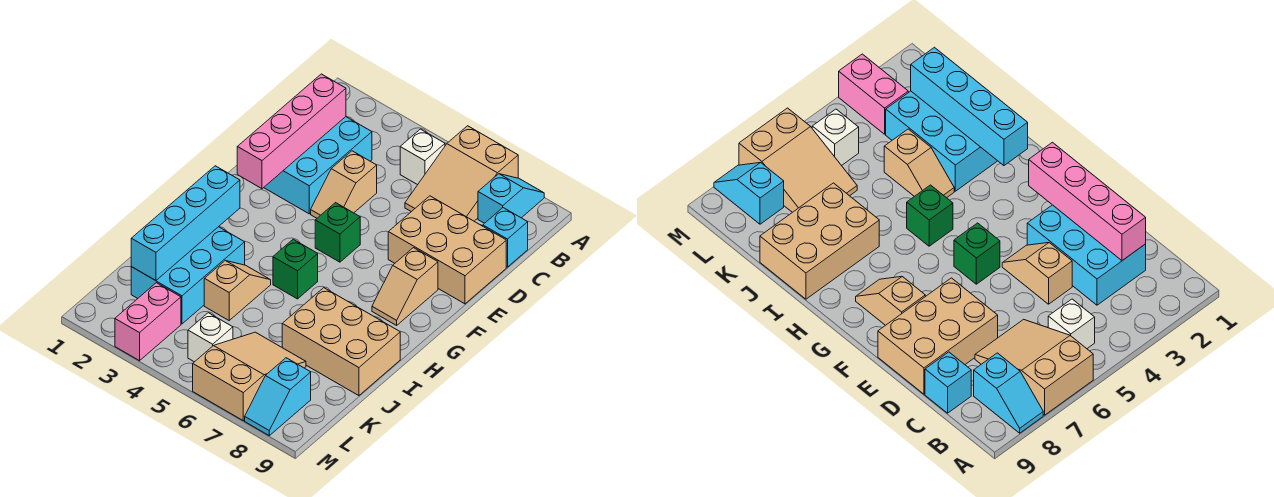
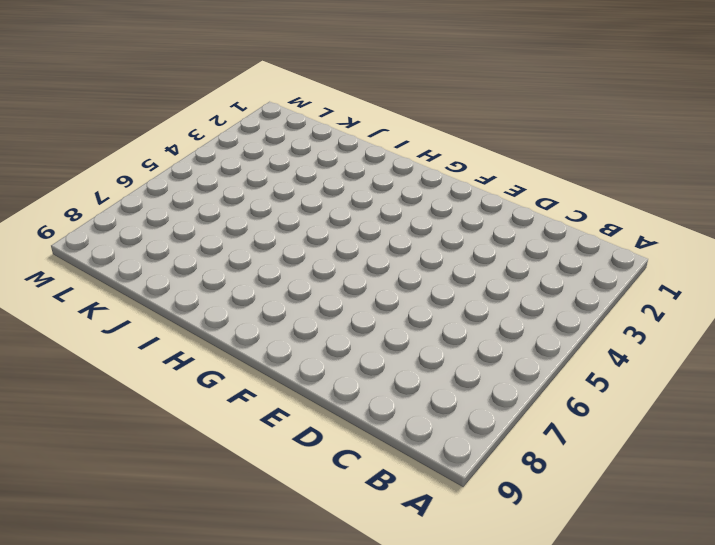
none -> tan 2x3 slope [405,126,518,221]
none -> cyan 1x2 slope [478,174,544,223]
none -> white 1x1 brick [400,129,445,185]

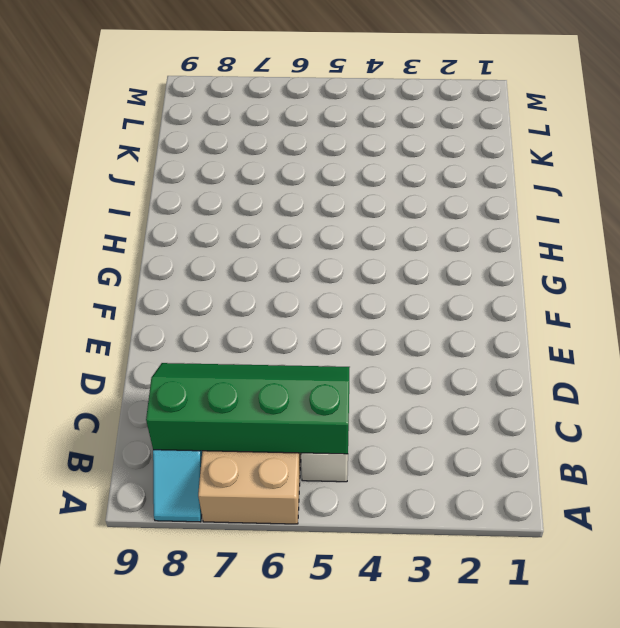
green 2x4 slope [146,363,350,454] -> none
none -> cyan 2x3 brick [264,117,372,214]
none -> cyan 1x1 brick [483,208,528,267]
none -> tan 1x2 slope [311,151,377,218]

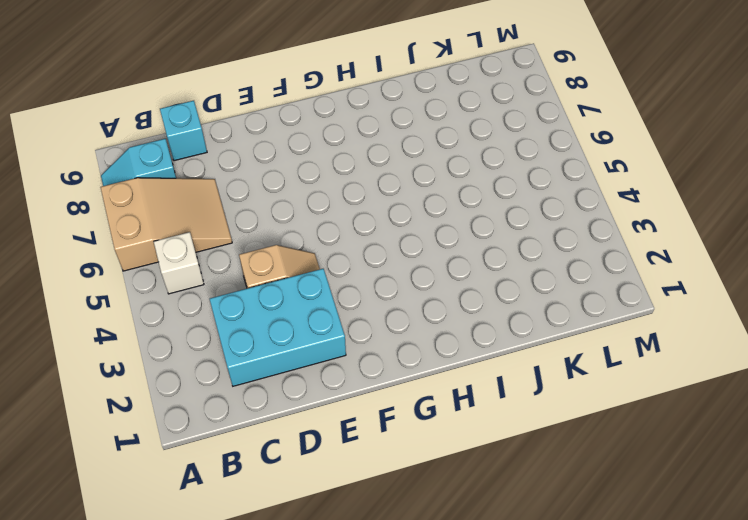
none -> tan 2x3 brick [388,196,506,304]
none -> green 1x1 brick [315,203,360,262]
none -> tan 1x2 slope [372,248,438,325]

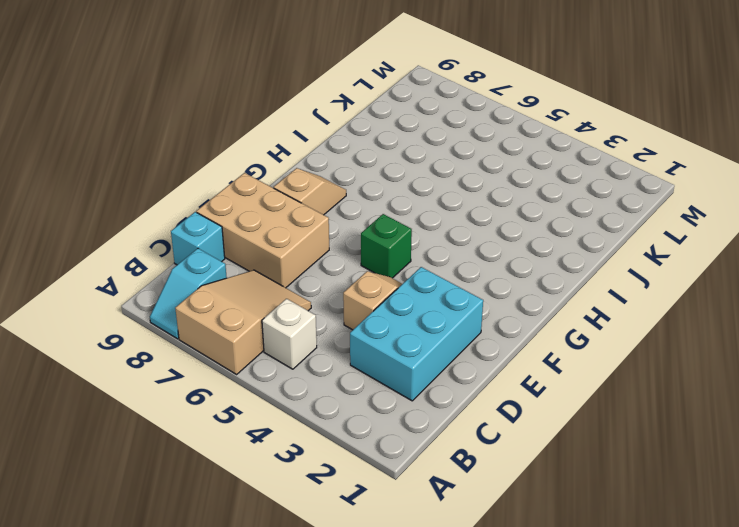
none -> green 1x1 brick [273,239,318,299]
none -> cyan 2x3 brick [131,227,245,324]
none -> tan 1x2 slope [204,261,271,320]

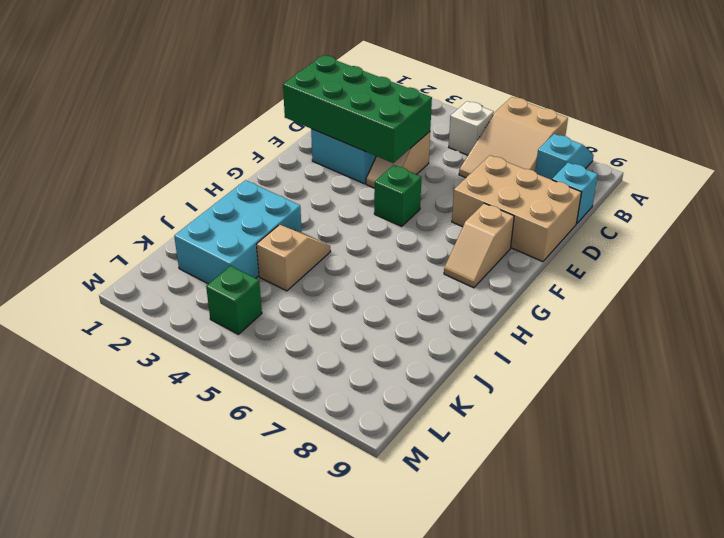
green 2x4 brick [283,55,432,163] -> pink 1x4 brick [237,74,346,189]
green 1x1 brick [206,266,262,334] -> green 1x1 brick moved to [273,239,318,299]
none -> tan 2x3 brick [282,288,400,396]
none -> tan 2x3 slope [193,332,306,421]
none -> pink 1x2 brick [115,283,181,361]

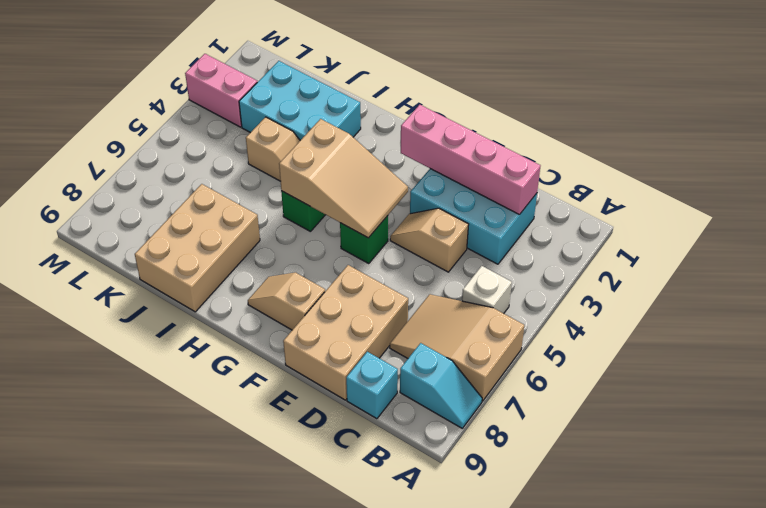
tan 2x3 slope [279,119,408,238] -> tan 2x3 slope moved to [193,332,306,421]
none -> white 1x1 brick [188,313,233,362]
none -> cyan 1x2 slope [245,358,311,435]
none -> cyan 1x4 brick [131,166,240,281]

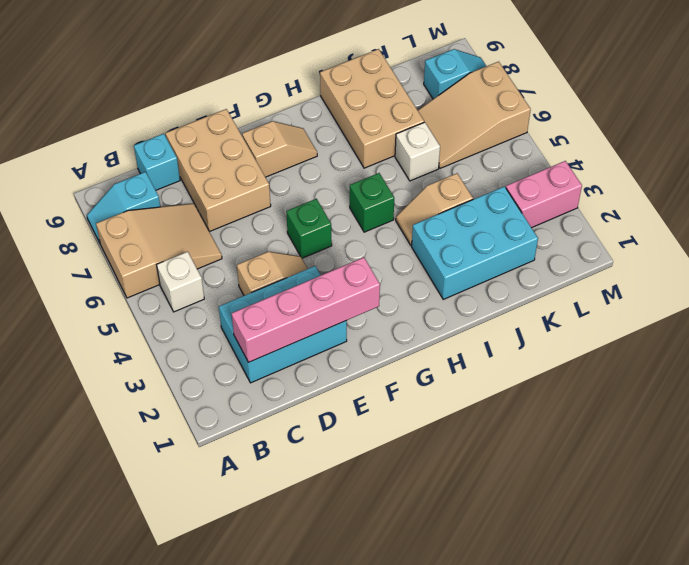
white 1x1 brick [395,122,440,181] -> white 1x1 brick moved to [188,313,233,362]
none -> cyan 1x4 brick [131,166,240,281]

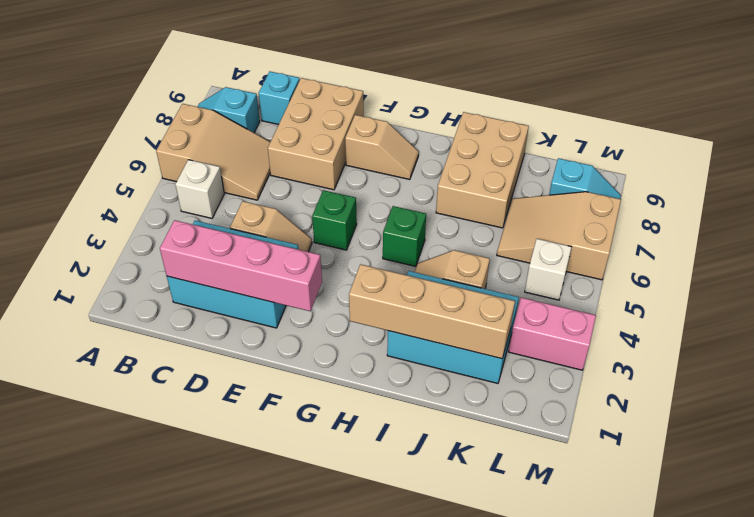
tan 1x4 brick [349,264,515,359] -> cyan 1x4 brick [131,166,240,281]

